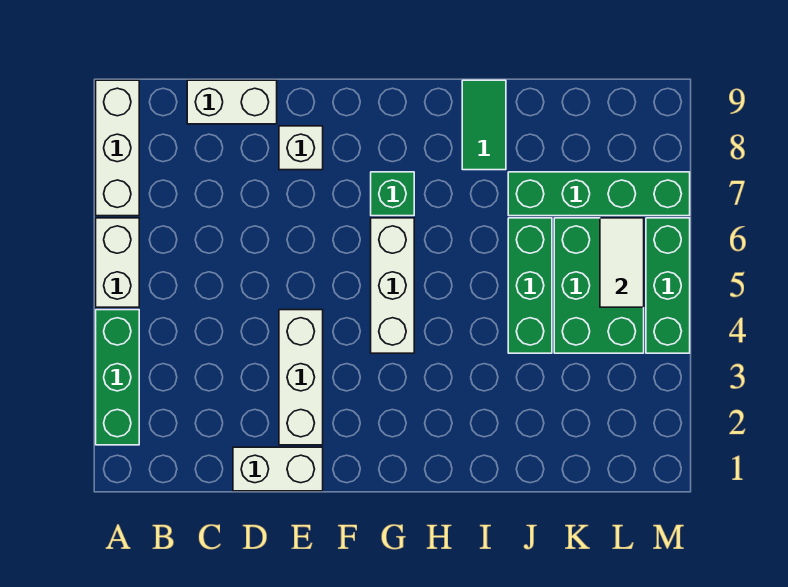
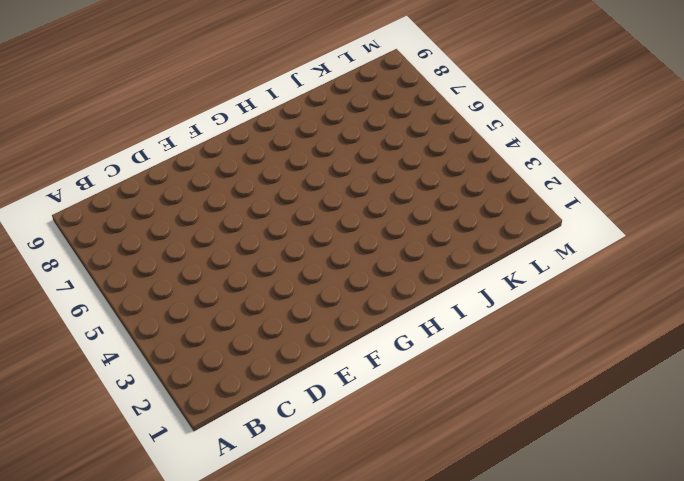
none -> green 1x3 brick [96,310,139,445]
none -> white 1x2 brick [96,218,139,307]
none -> white 1x3 brick [96,80,139,216]

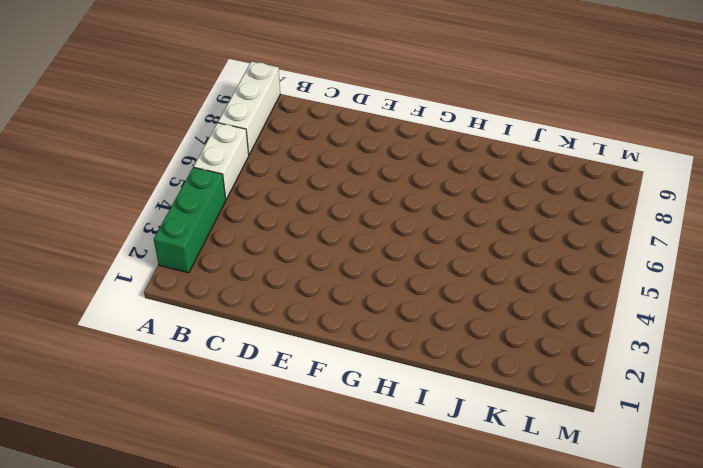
none -> white 1x2 brick [187,80,277,124]
none -> white 1x2 brick [233,447,323,491]
none -> white 1x3 brick [279,310,323,445]

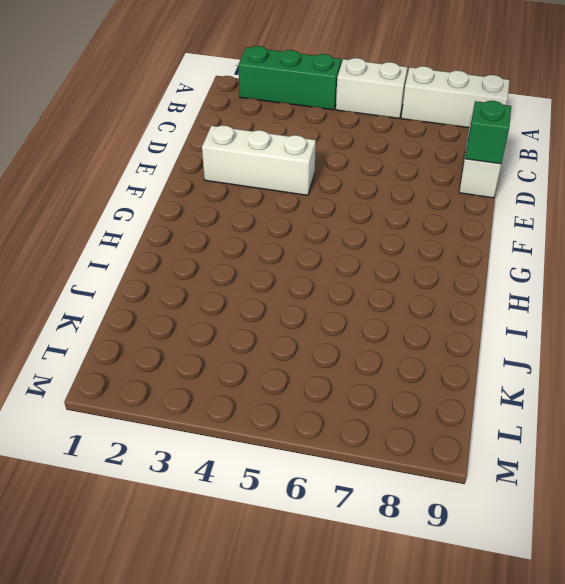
green 1x1 brick [465,101,511,164] -> green 1x1 brick moved to [371,172,414,216]
none -> white 1x2 brick [233,447,323,491]
none -> white 1x1 brick [279,126,323,170]
none -> white 1x3 brick [371,218,414,353]

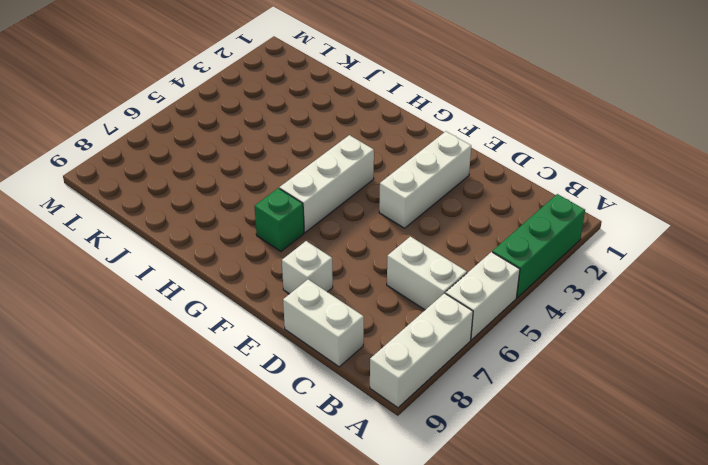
white 1x2 brick [387,237,467,310] -> white 1x2 brick moved to [233,447,323,491]
none -> green 1x2 tile [462,80,506,170]
none -> green 1x3 brick [508,218,552,353]
none -> green 1x4 brick [508,172,690,216]

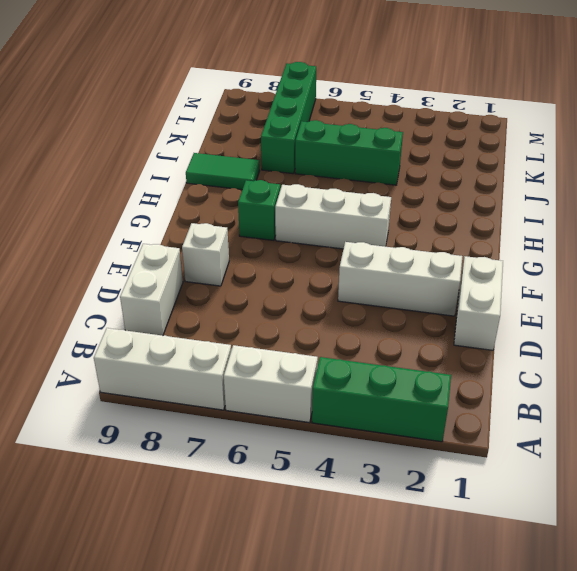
none -> green 2x3 brick [554,218,644,353]
none -> green 1x3 brick [646,218,690,353]
none -> white 1x2 tile [600,218,644,307]

